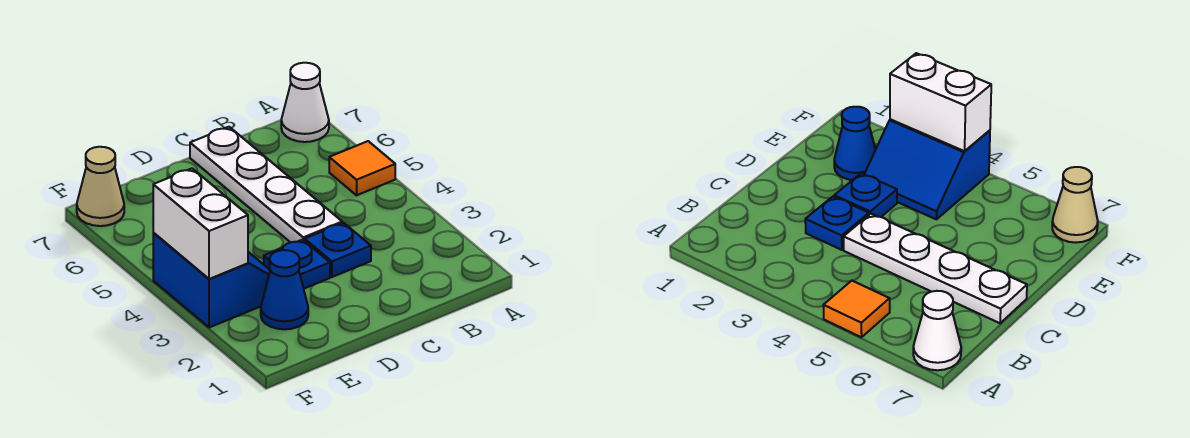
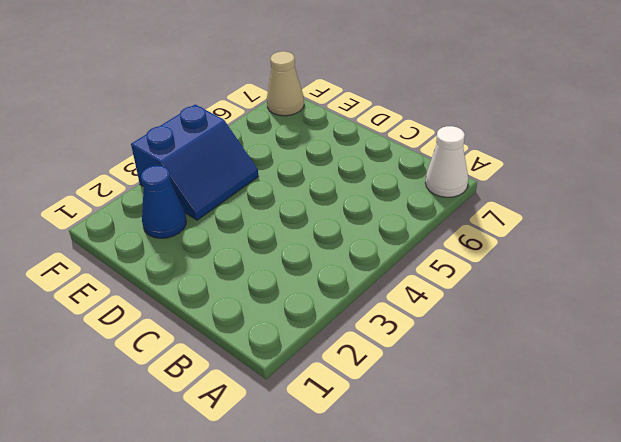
none -> orange 1x1 tile [329,141,395,195]
none -> blue 1x1 plate [305,223,371,277]

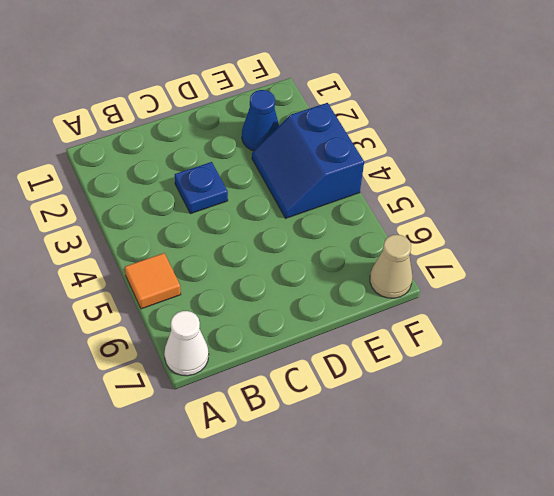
none -> white 1x4 plate [190,127,342,242]
none -> blue 1x1 plate [264,240,330,289]

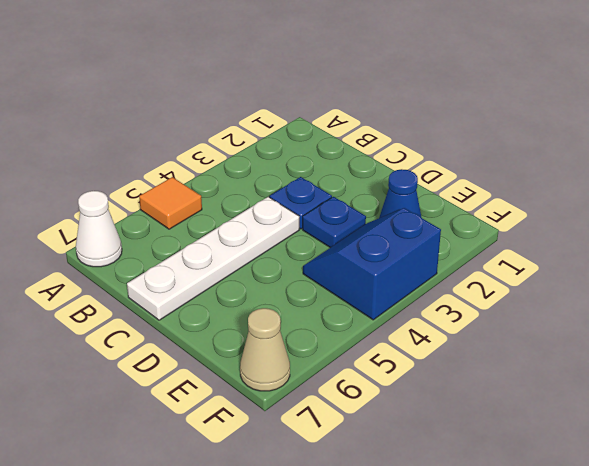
none -> white 1x2 brick [153,168,248,279]

